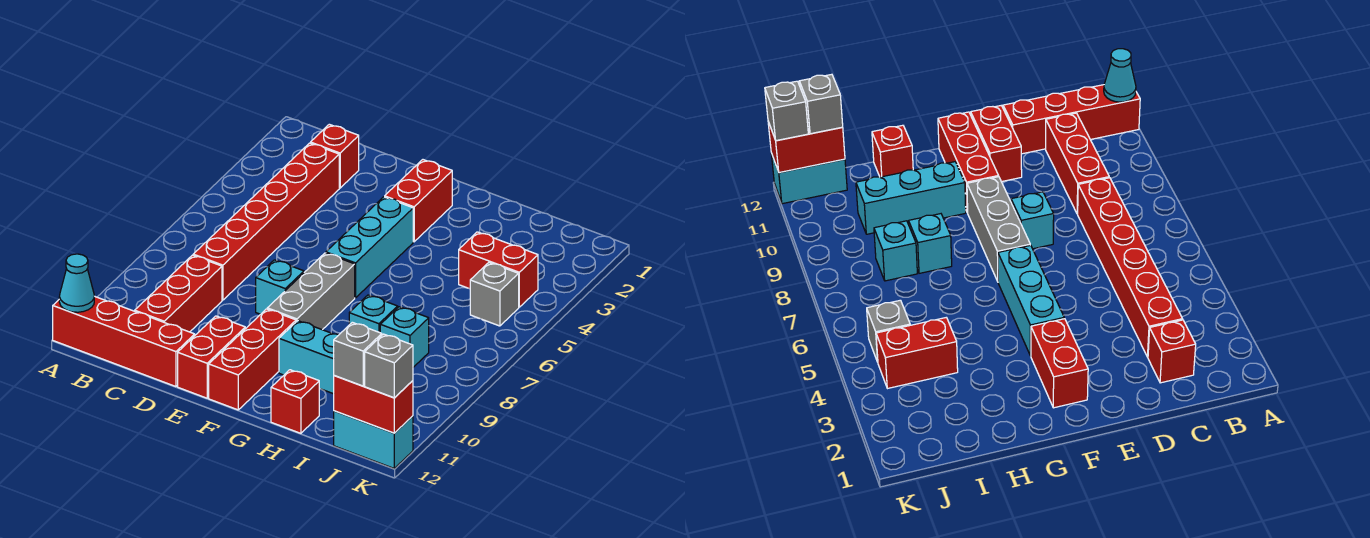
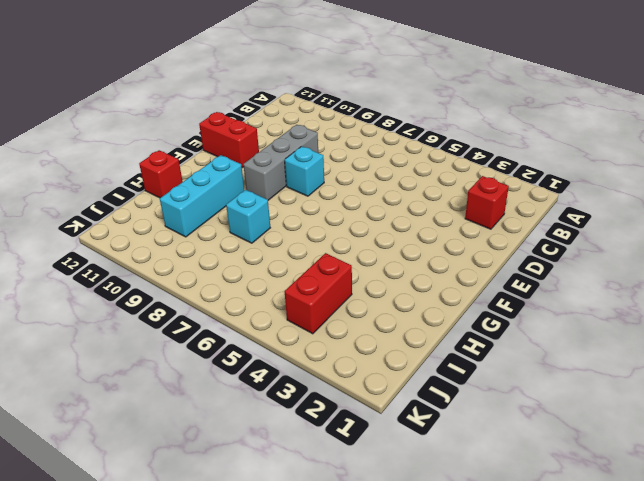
grey 1x3 brick [243,125,318,200] -> grey 1x3 brick turned to [267,253,355,330]
none -> red 1x4 brick [53,296,195,387]
none -> red 1x6 brick [193,143,339,300]
none -> red 1x3 brick [135,255,222,332]

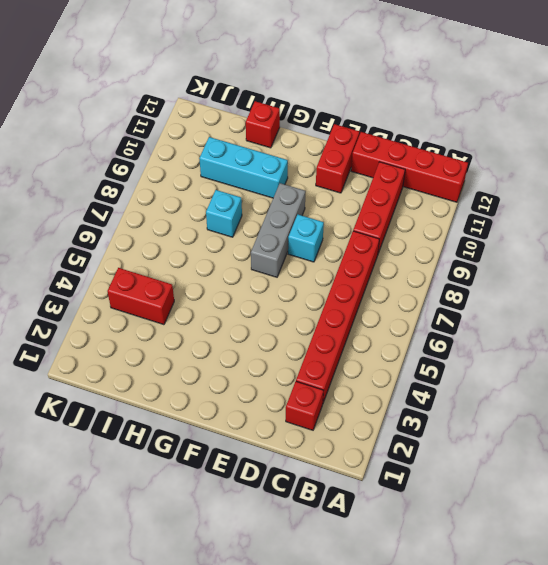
none -> red 1x2 brick [385,160,452,242]
none -> cyan 1x3 brick [326,197,413,298]
none -> red 1x3 brick [209,309,296,410]

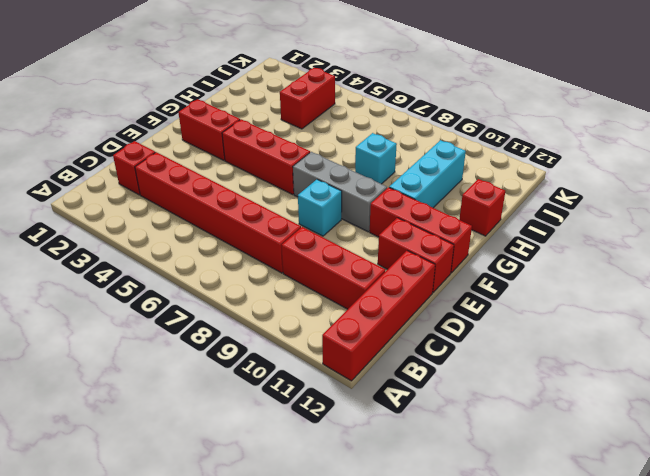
red 1x3 brick [222,119,310,195] -> cyan 1x3 brick [326,197,413,298]
none -> cyan 1x1 brick [380,307,429,367]
none -> grey 1x1 brick [470,262,519,326]
none -> cyan 1x2 brick [334,411,413,468]

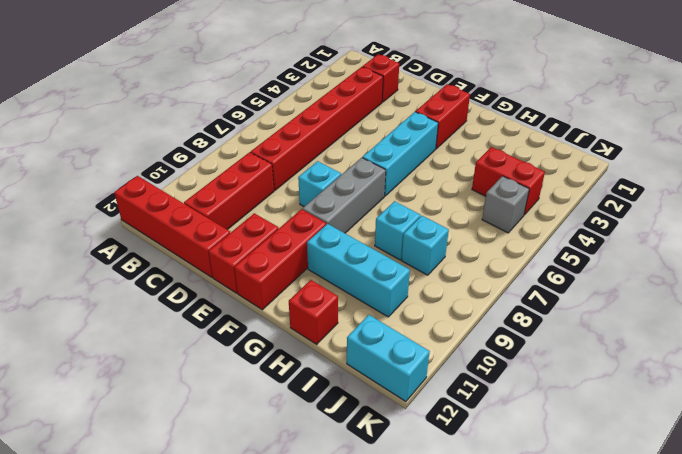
none -> cyan 1x1 cone [59,254,94,312]
none -> red 1x2 brick [334,376,413,433]
none -> grey 1x1 brick [334,322,382,386]

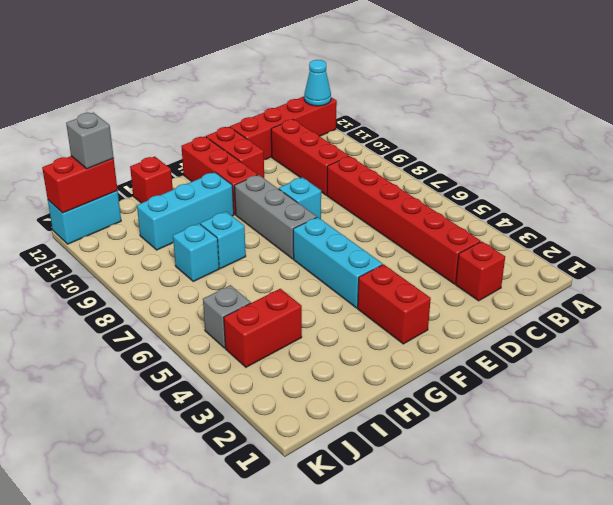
none -> grey 1x1 brick [365,334,413,398]

